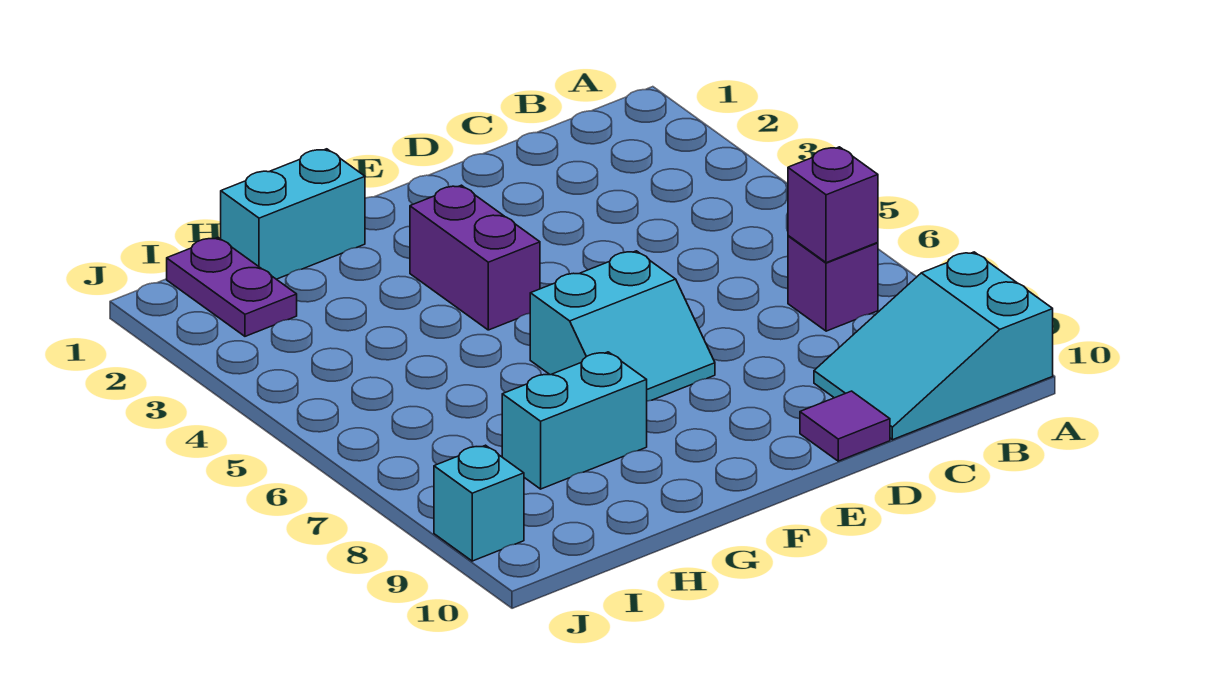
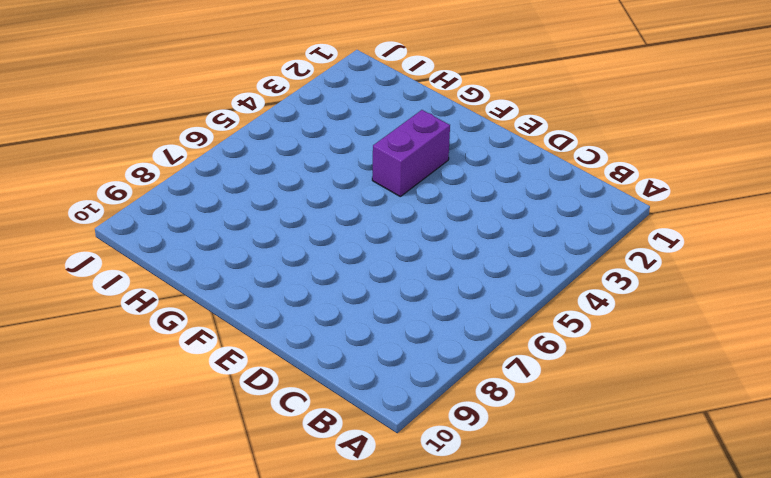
none -> cyan 2x3 slope [814,252,1053,440]
none -> purple 1x1 brick [788,236,878,331]

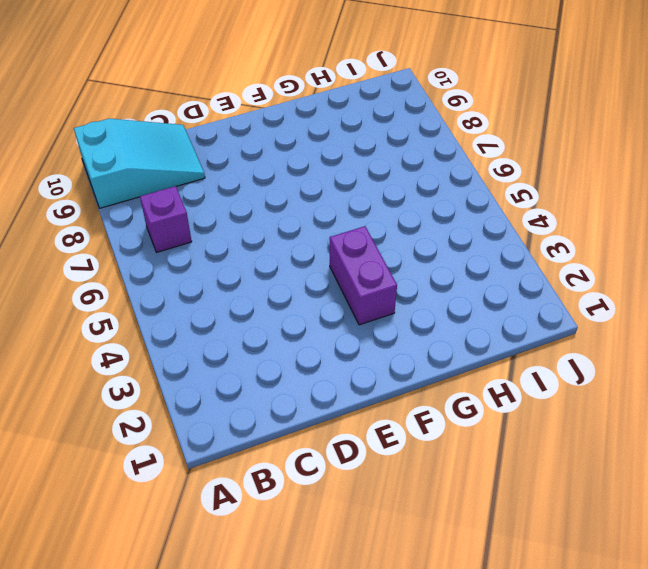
none -> purple 1x1 tile [800,391,890,461]
none -> cyan 2x2 slope [530,251,715,401]

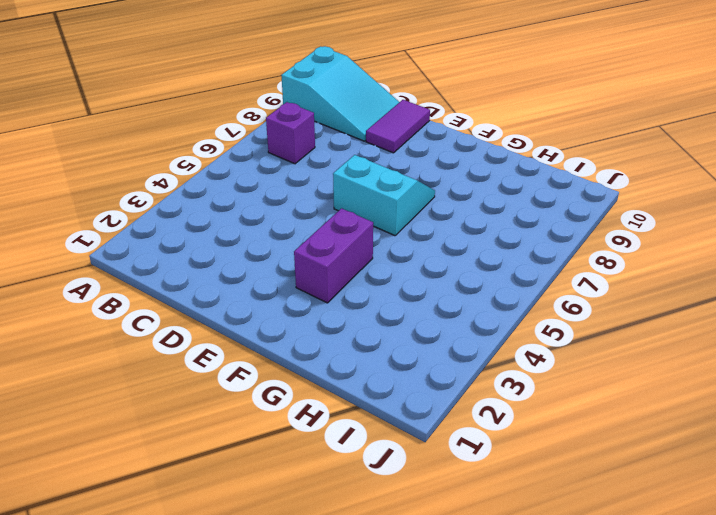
purple 1x2 tile [366,100,430,153] -> purple 1x1 tile [800,391,890,461]
none -> cyan 1x2 brick [221,149,365,279]
none -> cyan 1x2 brick [502,352,647,489]

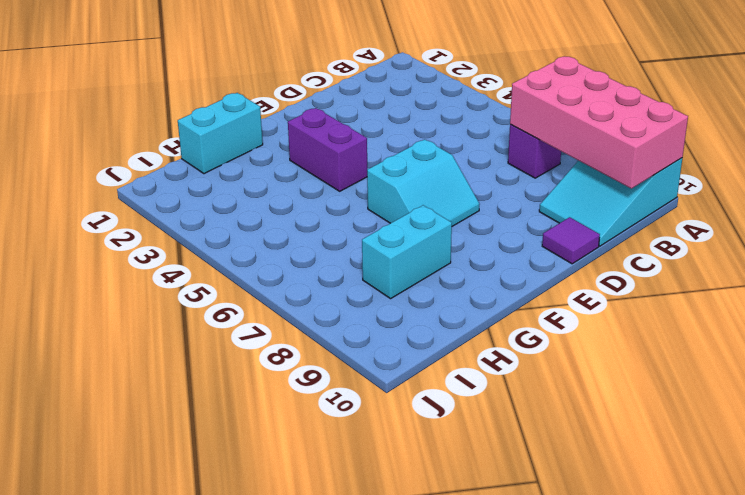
pink 2x4 brick [510,56,688,189] -> purple 1x1 brick [788,147,878,263]
none -> purple 1x2 plate [167,238,297,336]
none -> cyan 1x1 brick [434,445,524,561]

